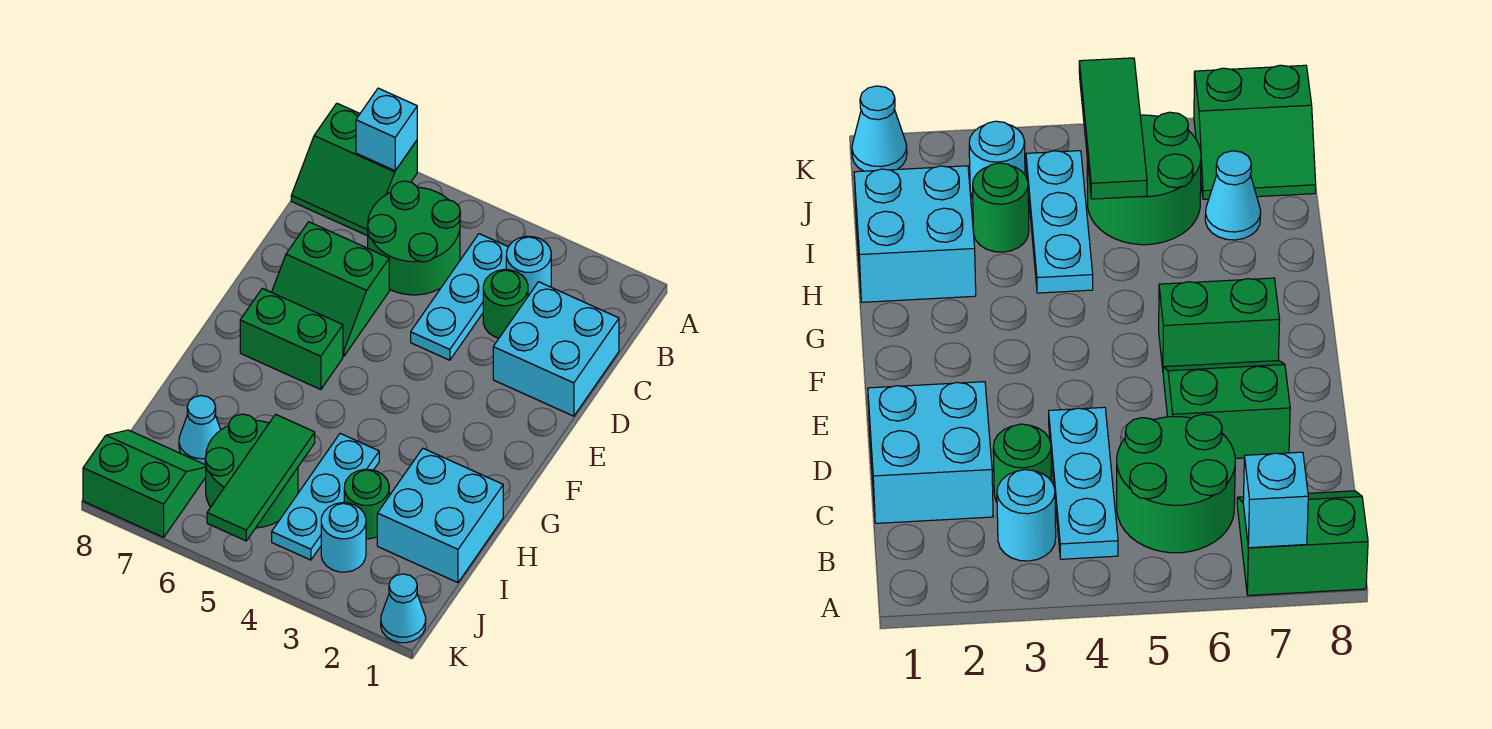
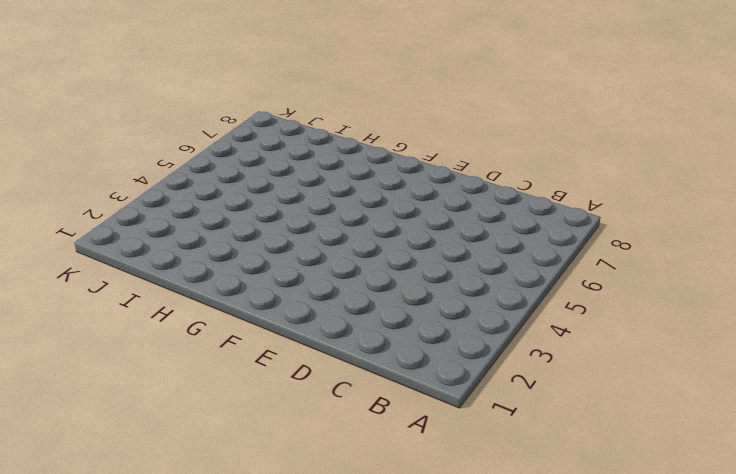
none -> green 2x2 slope [291,103,417,236]
none -> cyan 1x1 round brick [506,236,551,296]
none -> cyan 1x3 plate [411,234,508,360]

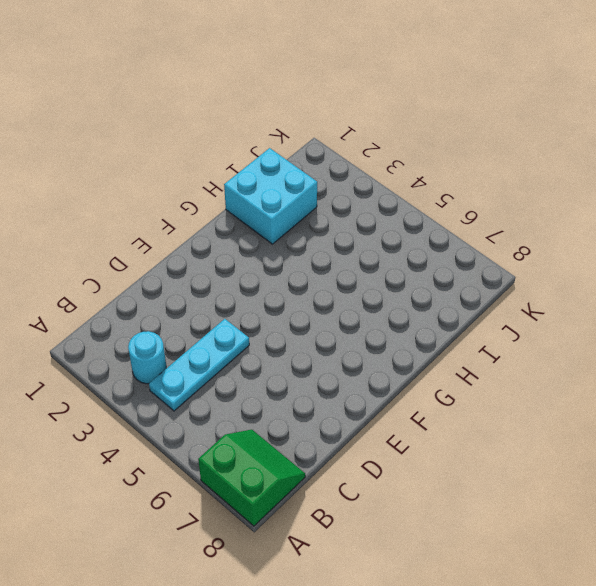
none -> green 2x2 round brick [367,181,460,295]
none -> cyan 2x2 brick [493,282,619,416]
none -> green 1x1 round brick [483,270,528,338]

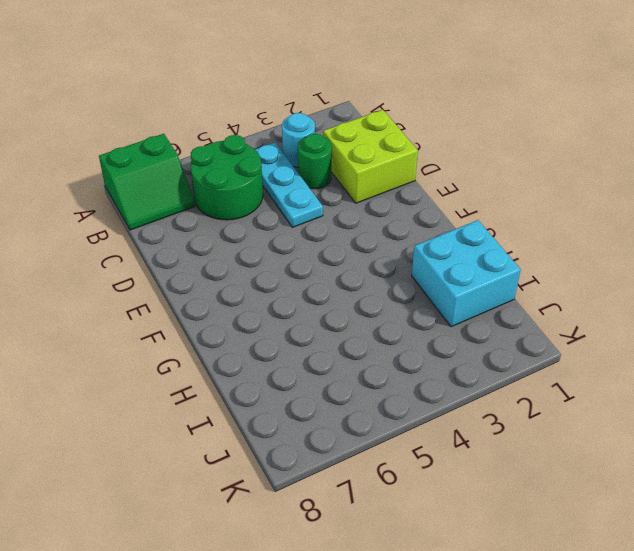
lime 2x2 brick [323,110,418,203] -> cyan 2x2 brick [493,282,619,416]
none -> green 2x2 slope [272,222,389,356]
none -> green 1x2 brick [240,288,343,390]
none -> cyan 1x3 plate [272,434,379,560]

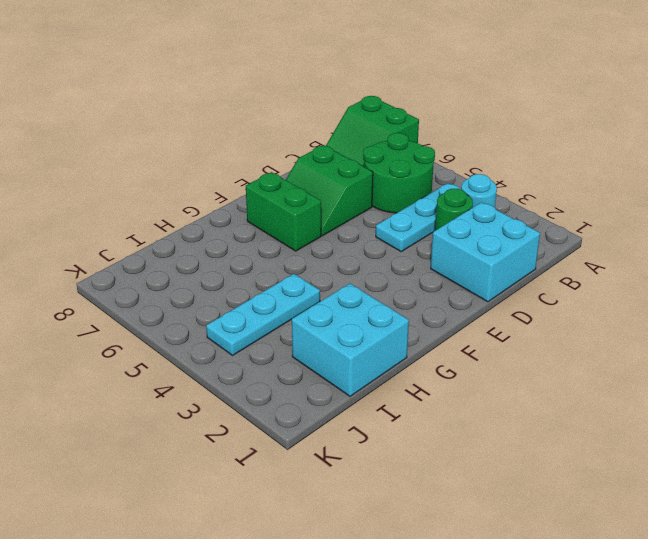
none -> green 1x1 round brick [344,469,389,539]
none -> green 2x2 round brick [205,414,298,528]
none -> cyan 1x1 cone [179,396,221,464]

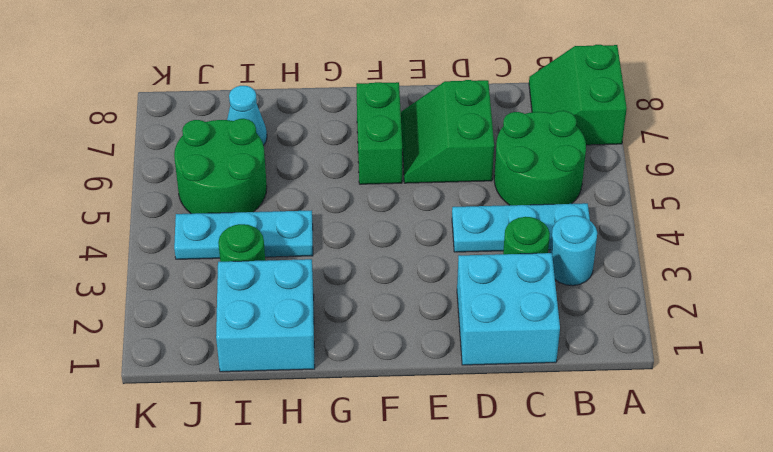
none -> cyan 1x1 round brick [321,503,366,572]
none -> green 2x2 slope [83,430,206,537]
none -> cyan 1x1 cone [381,574,426,643]

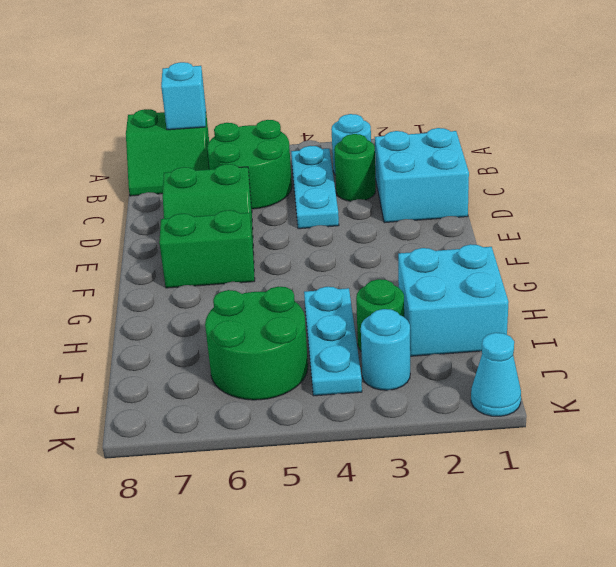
none -> cyan 1x1 cone [179,396,221,464]
none -> green 2x2 slope [83,430,206,537]
none -> green 1x3 tile [207,414,315,541]

